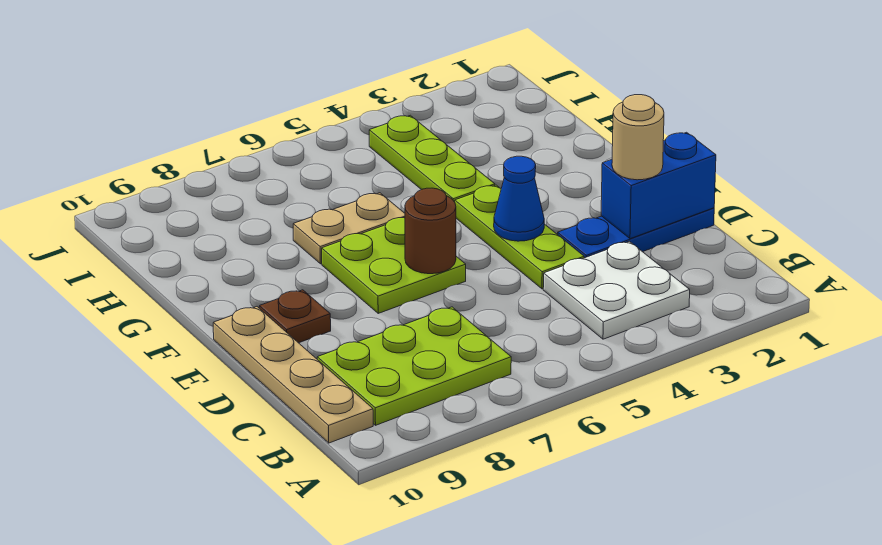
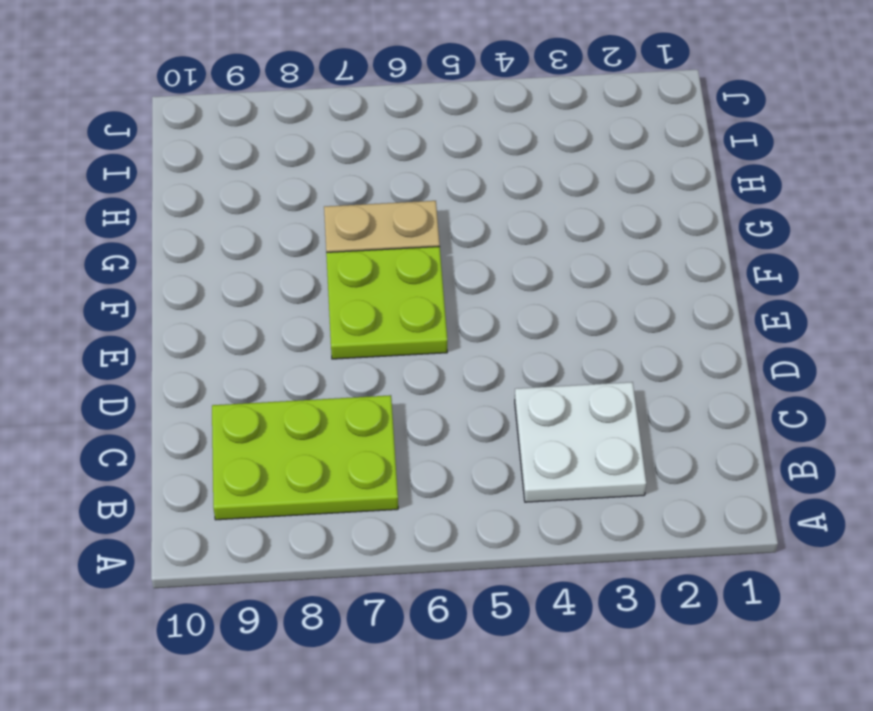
none -> tan 1x4 plate [213,307,373,443]
none -> blue 1x3 plate [558,208,714,258]
none -> lime 1x3 plate [455,185,584,289]

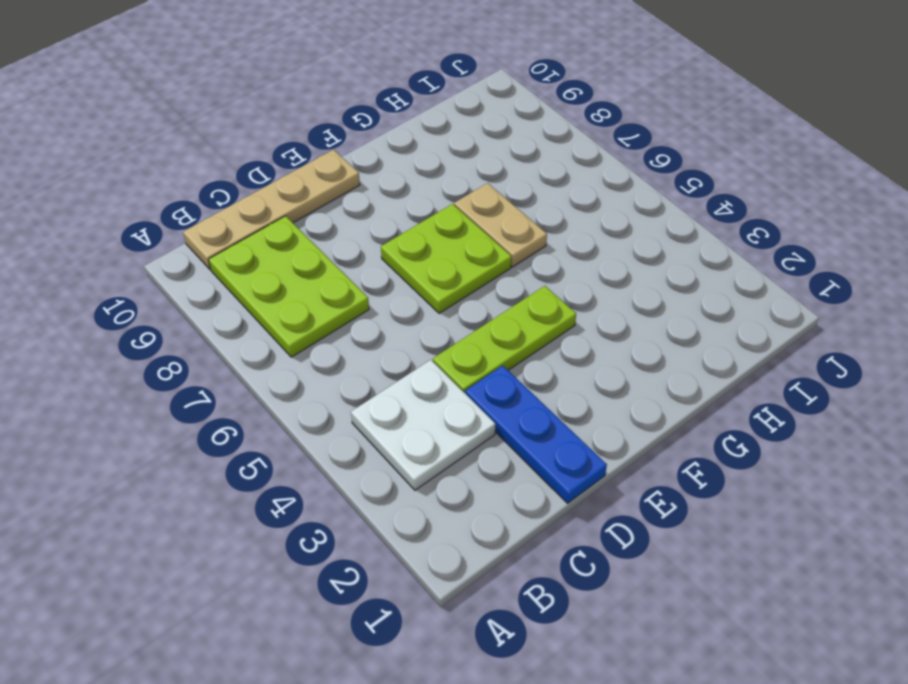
none -> brown 1x1 plate [259,290,331,343]
none -> lime 1x3 plate [369,115,495,202]
none -> blue 1x2 brick [601,132,716,239]

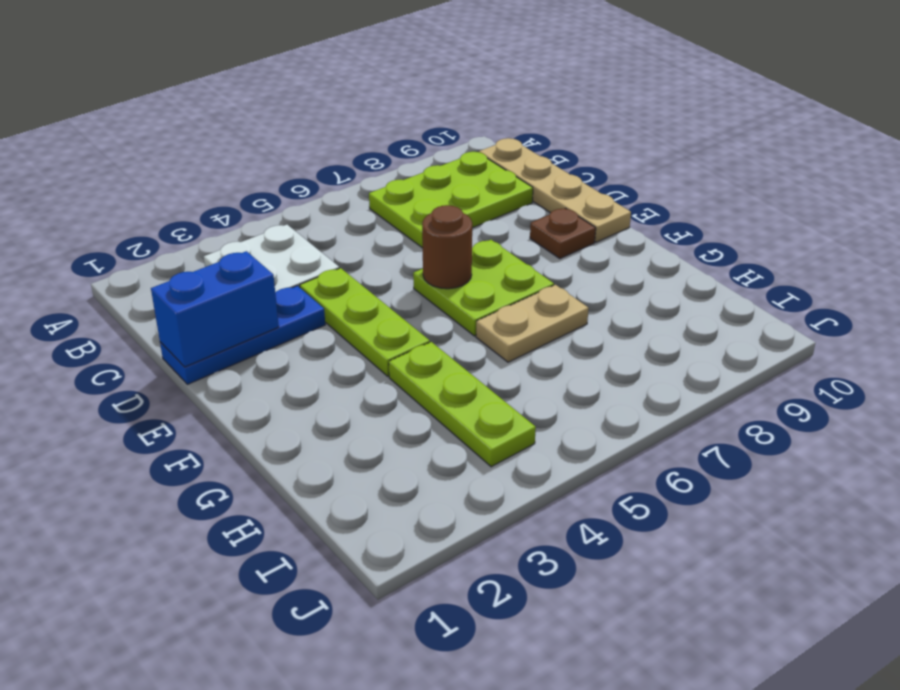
none -> blue 1x1 cone [494,156,544,241]
none -> tan 1x1 round brick [612,95,664,180]

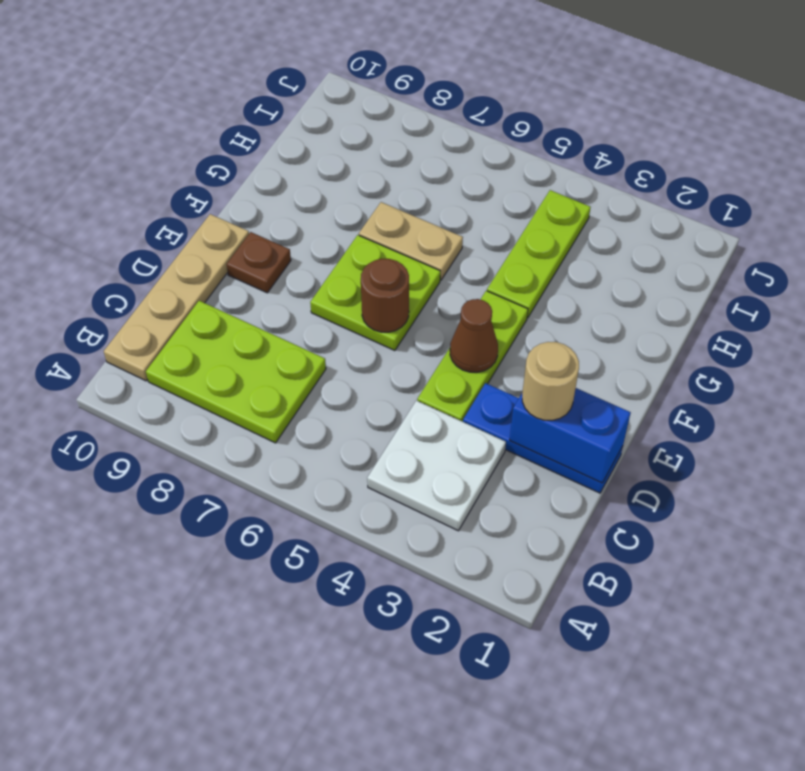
brown 1x1 cone [450,299,498,372] -> blue 1x1 cone [494,156,544,241]

